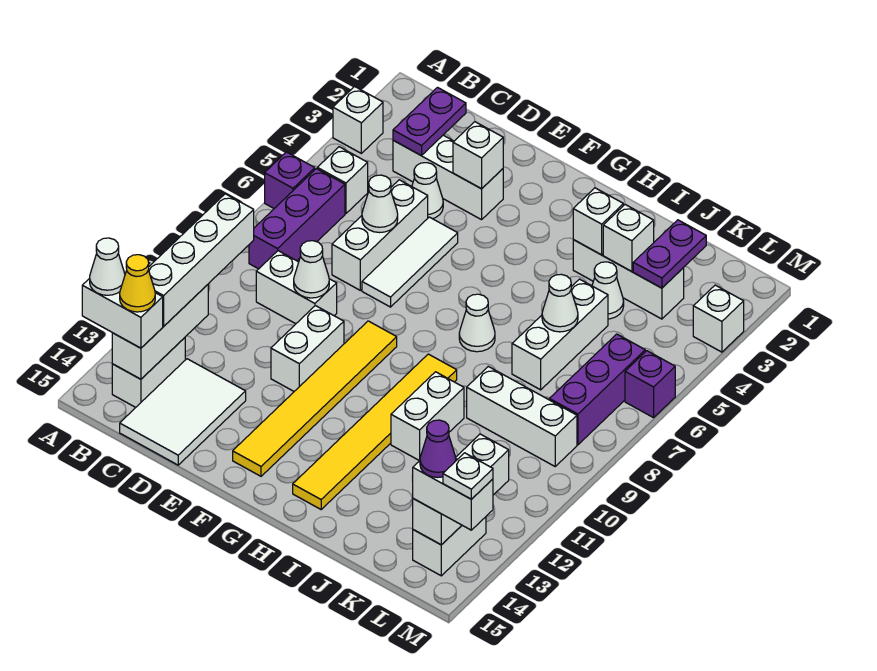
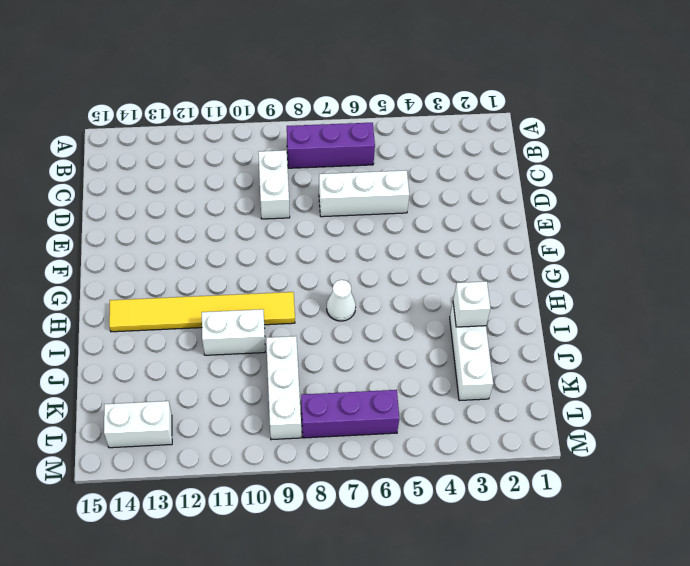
none -> white 1x1 brick [333,87,383,153]
none -> purple 1x1 brick [265,152,315,208]
none -> white 1x1 brick [317,147,368,214]
none -> white 1x2 brick [112,338,185,407]

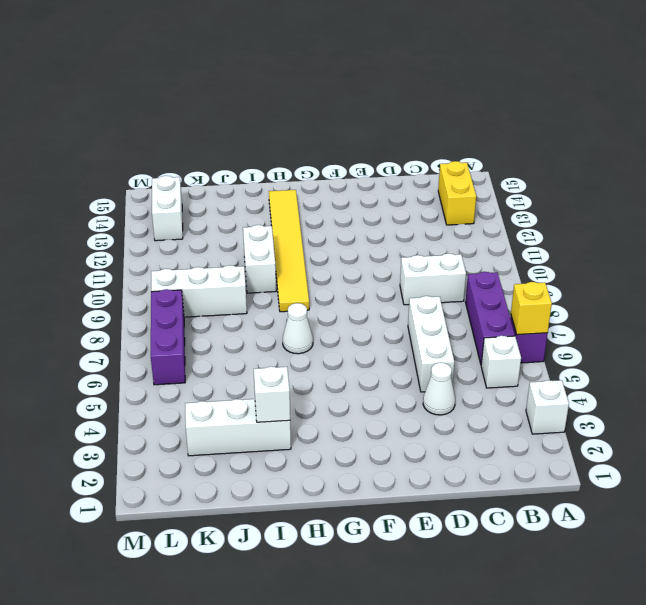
yellow 1x1 brick [511,282,552,335] -> none
yellow 1x2 brick [438,161,476,225] -> white 1x2 brick [112,338,185,407]
none -> white 1x3 brick [393,135,503,220]
none -> white 2x3 tile [120,359,246,465]
none -> white 1x3 tile [362,217,458,307]
none -> white 1x2 brick [271,306,344,391]

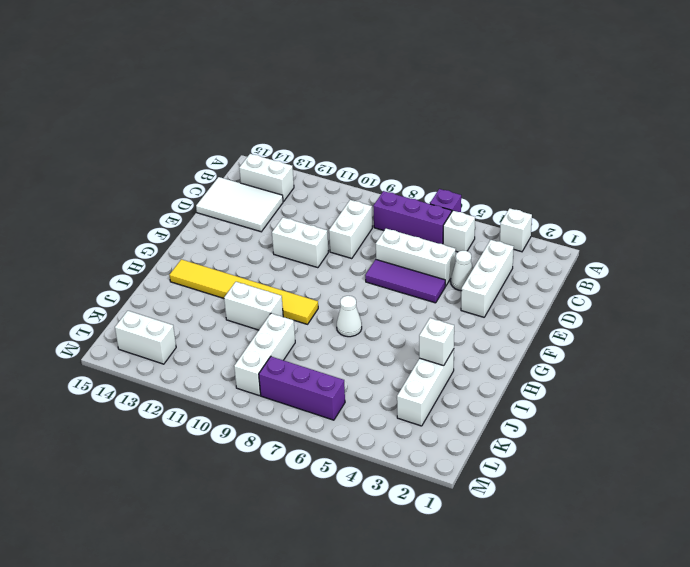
purple 1x3 tile [365,260,445,303] -> white 1x3 tile [362,217,458,307]
none -> yellow 1x6 tile [233,321,397,476]
none -> white 1x1 cone [592,262,624,319]
none -> white 1x3 brick [512,279,608,390]
none -> white 1x1 brick [693,285,744,352]

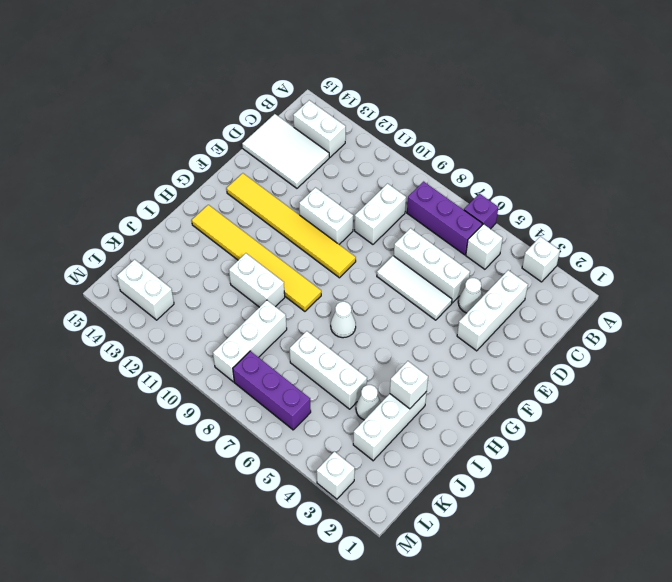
none -> purple 1x1 brick [625,351,675,418]
none -> white 1x3 brick [112,285,208,379]
none -> purple 1x2 plate [393,88,466,155]
none -> white 1x1 cone [362,175,398,233]

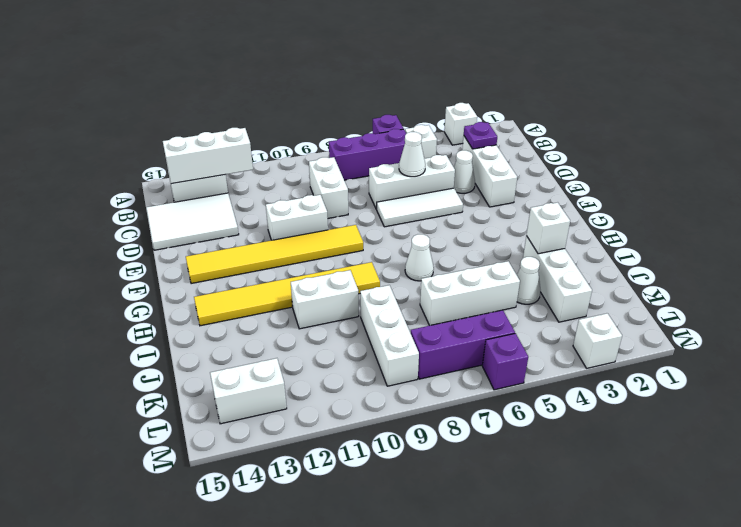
purple 1x1 plate [464,122,497,149] -> purple 1x2 plate [393,88,466,155]
none -> white 1x1 cone [294,241,329,298]
none -> white 1x1 brick [453,122,503,189]
none -> white 1x1 brick [603,205,654,272]
none -> white 1x1 cone [542,274,578,332]

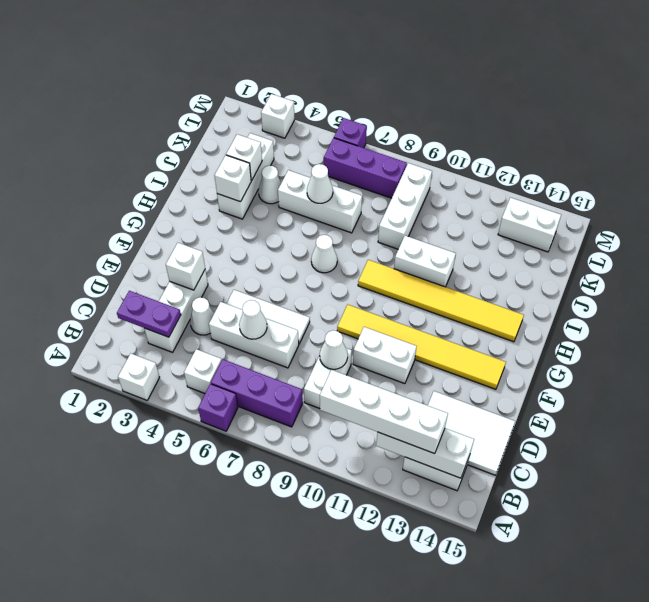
none -> purple 1x2 plate [633,220,706,288]
none -> white 1x3 brick [413,434,509,545]
none -> white 1x2 brick [82,278,163,348]
none -> white 1x2 brick [412,459,493,530]

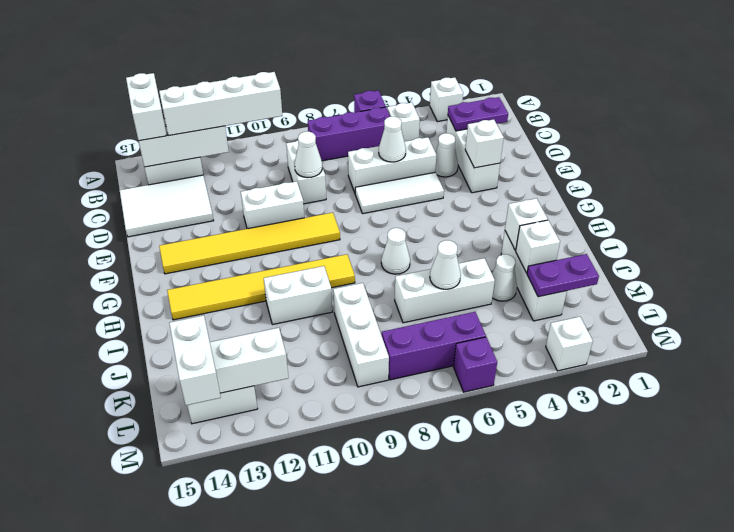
none -> white 1x1 cone [90,238,125,295]
none -> yellow 1x1 cone [120,255,155,312]
none -> purple 1x1 cone [420,420,456,478]
none -> white 1x1 plate [443,453,493,499]

